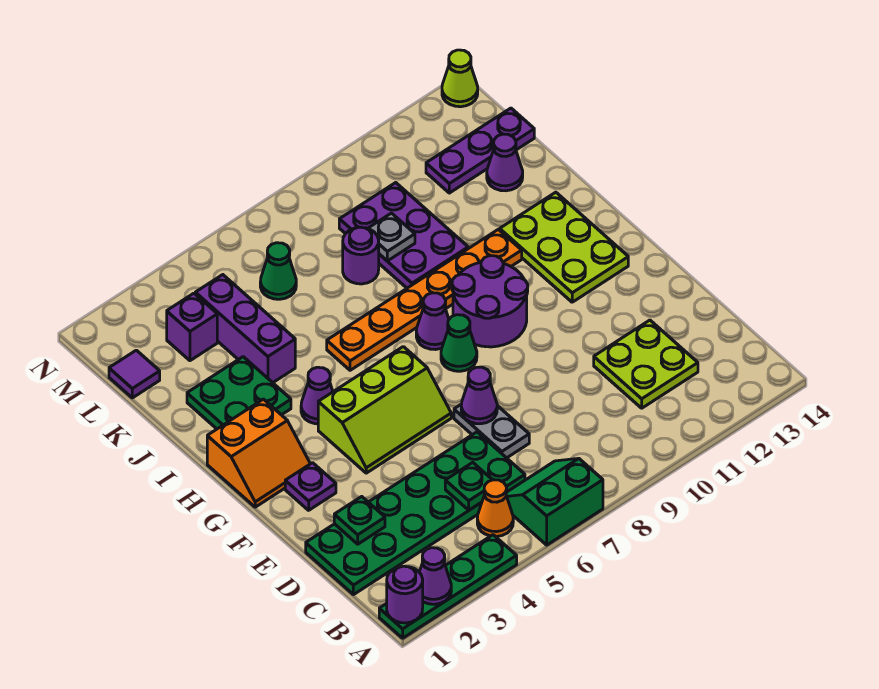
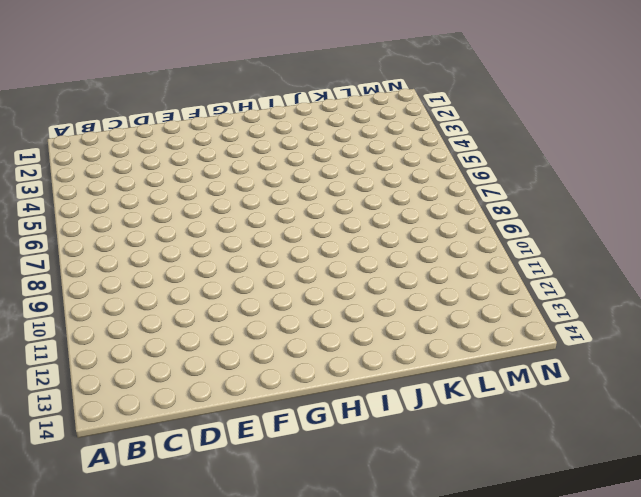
none -> green 1x4 plate [379,535,517,638]
none -> green 2x2 slope [506,458,603,545]
none -> orange 1x1 cone [477,480,513,537]
none -> green 2x6 plate [306,432,525,595]

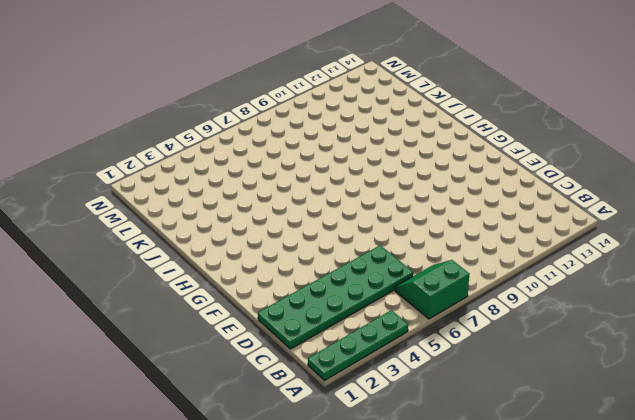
none -> orange 1x1 cone [477,480,513,537]
none -> lime 2x2 plate [594,320,698,408]
none -> grey 1x2 plate [454,405,529,458]
none -> purple 1x1 plate [285,463,336,510]

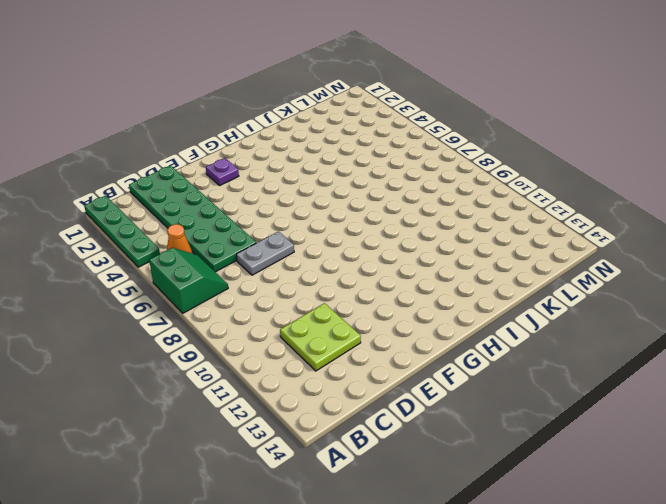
none -> lime 2x3 slope [318,347,451,473]
none -> orange 2x2 slope [207,399,310,507]
none -> green 1x1 cone [441,315,477,371]
none -> purple 2x2 round brick [452,256,528,347]

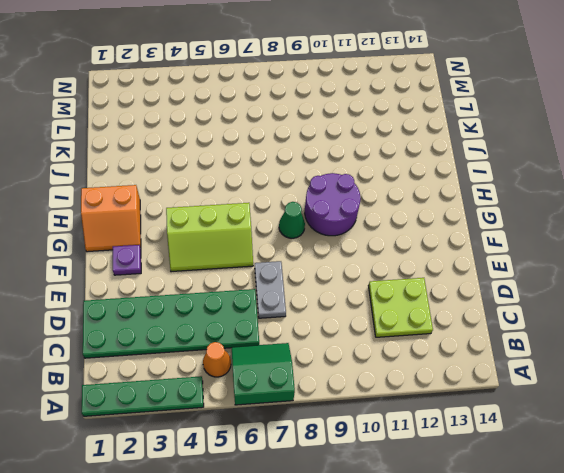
none -> lime 2x3 plate [500,192,628,302]
none -> purple 1x1 cone [301,367,333,424]
none -> purple 1x1 cone [416,293,449,350]
none -> green 2x2 plate [187,357,291,429]

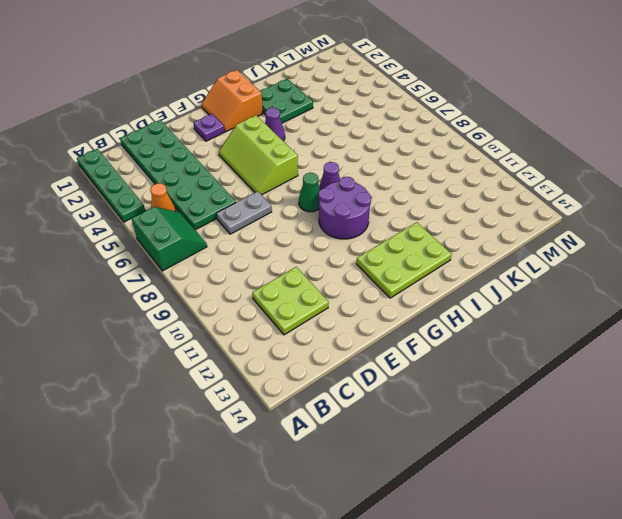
none -> orange 1x6 plate [327,230,522,370]
none -> purple 1x3 brick [195,275,295,383]
none -> purple 2x3 plate [339,183,468,288]
none -> purple 1x1 round brick [343,227,379,284]

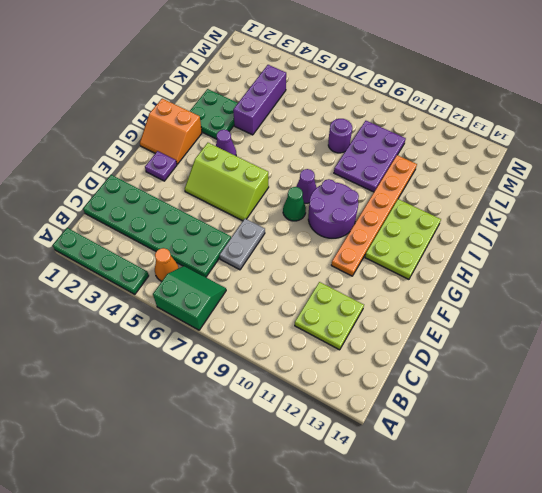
orange 1x6 plate [331,155,417,276] -> orange 1x6 plate turned to [327,230,522,370]
none -> purple 1x1 cone [487,134,523,191]
none -> purple 1x1 tile [109,350,160,398]
none -> purple 1x1 brick [167,293,217,361]
none -> green 1x1 cone [260,243,296,299]

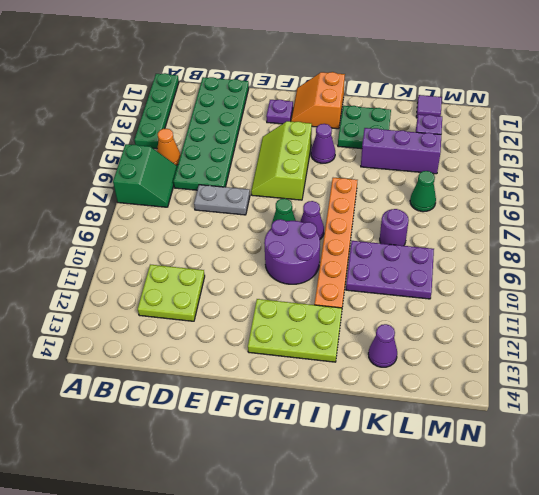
none -> purple 1x3 plate [426,108,534,193]
none -> lime 1x1 cone [442,50,478,107]
none -> purple 1x1 round brick [387,566,423,623]
none -> purple 1x1 cone [419,548,451,604]

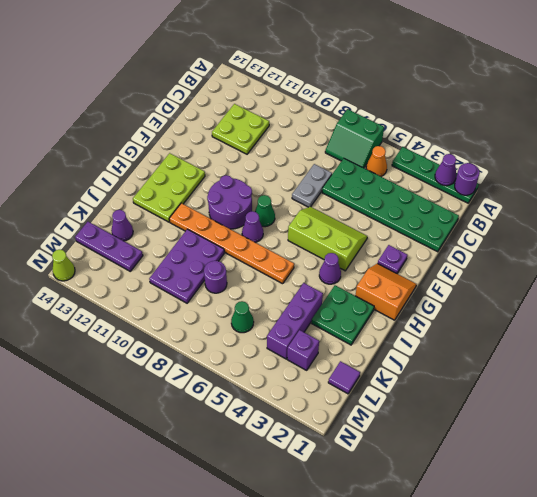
none -> green 1x1 plate [445,463,492,510]
none -> green 1x1 plate [334,497,385,544]
none -> purple 1x1 cone [461,367,497,424]
none -> grey 1x1 plate [368,213,415,261]

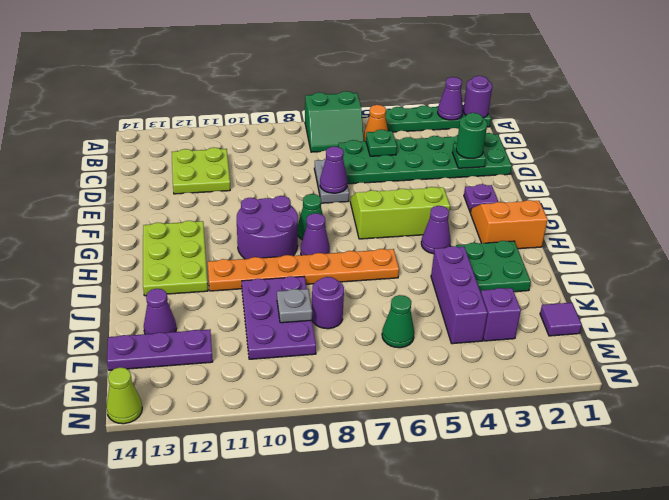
green 1x1 round brick [456,113,487,158] -> none

